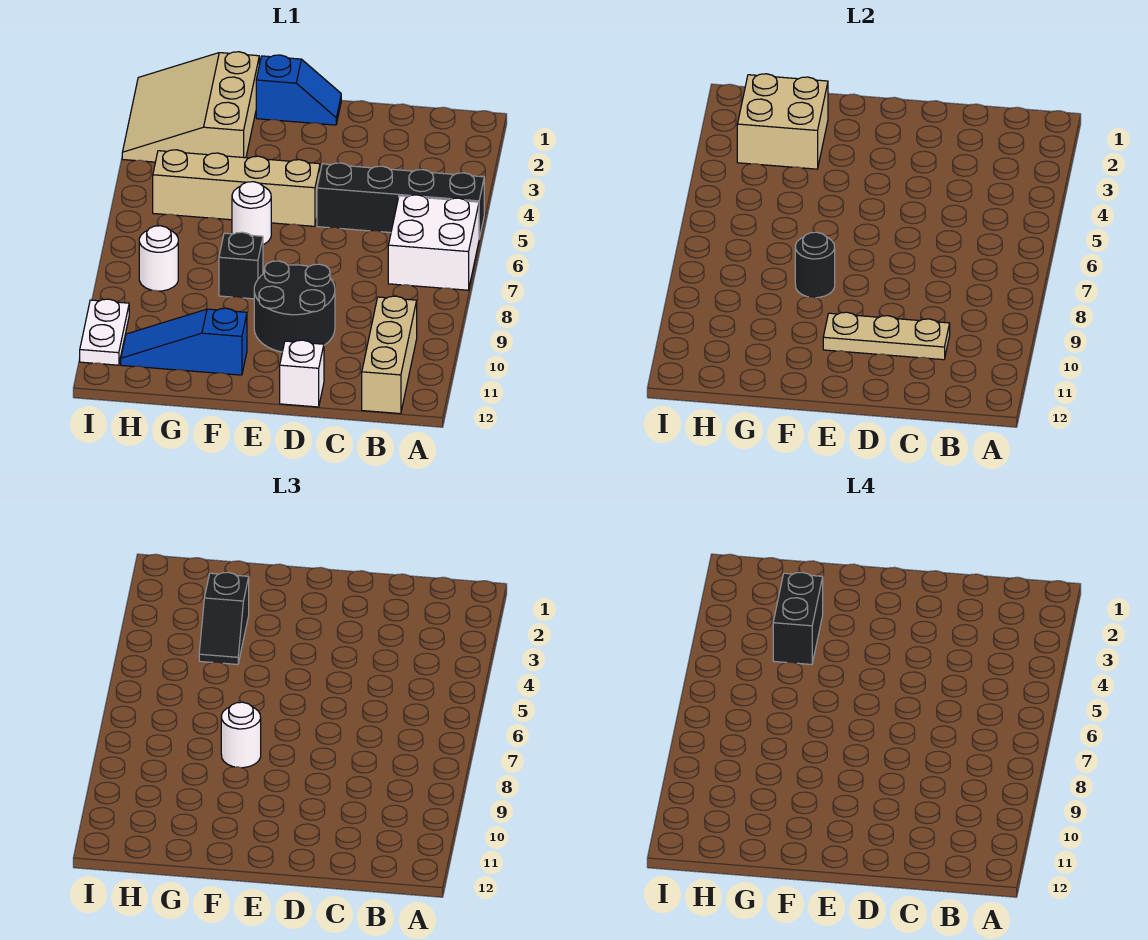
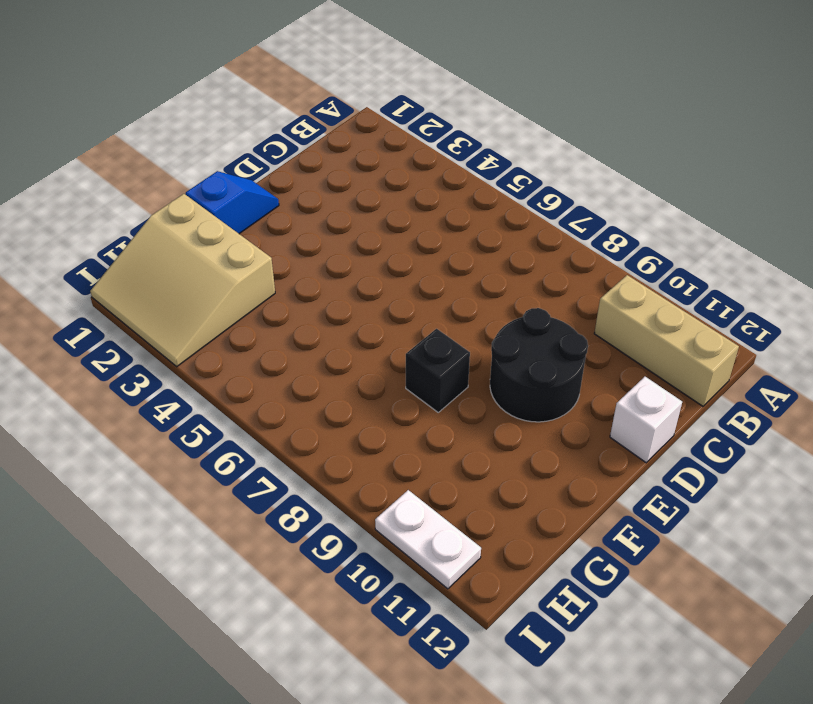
none -> black 1x4 brick [317,163,484,238]
none -> white 2x2 brick [388,195,479,290]
none -> tan 1x4 brick [153,150,320,226]

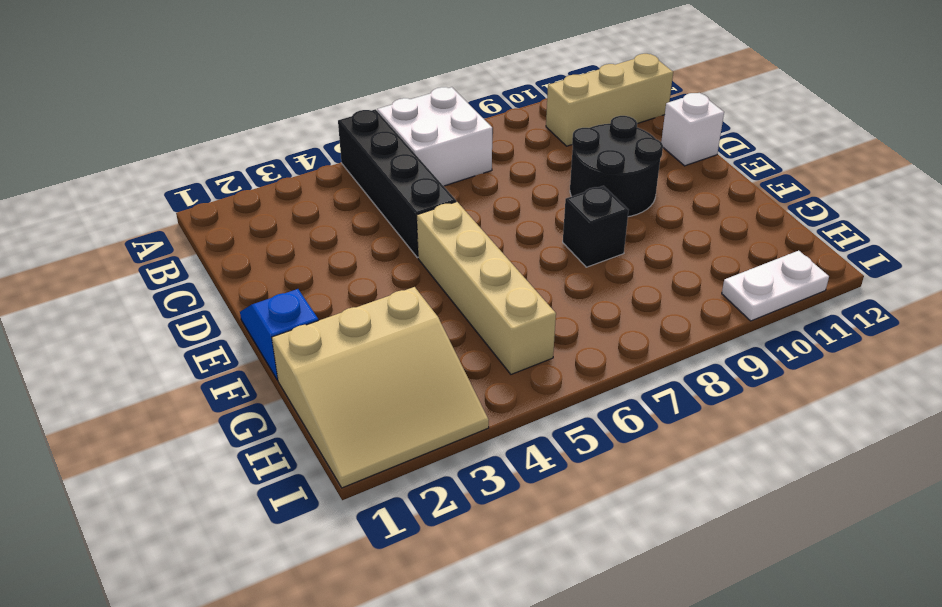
none -> white 1x1 round brick [232,182,271,244]
none -> blue 1x3 slope [121,308,247,375]
none -> white 1x1 round brick [139,226,178,291]

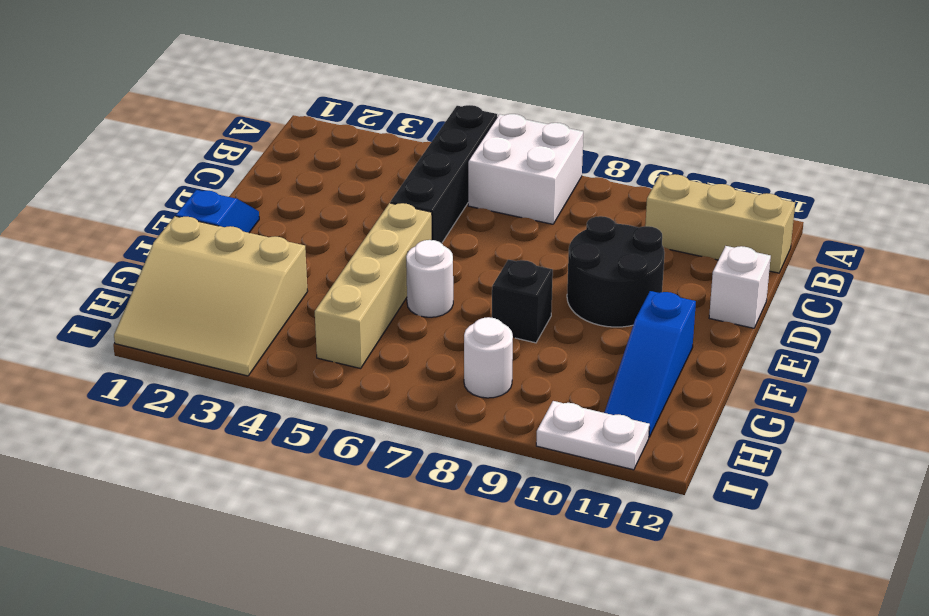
none -> tan 1x3 plate [823,312,950,360]
none -> black 1x1 round brick [795,232,835,298]
none -> tan 2x2 brick [737,74,828,169]

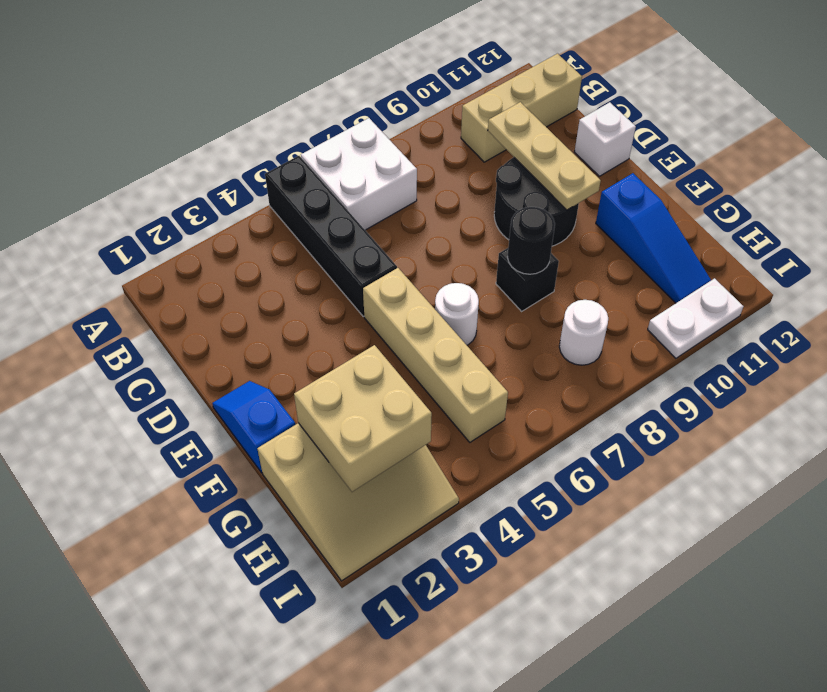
none -> white 1x1 round brick [221,702,261,768]
none -> black 1x2 slope [199,572,249,664]
none -> black 1x2 brick [773,572,823,664]

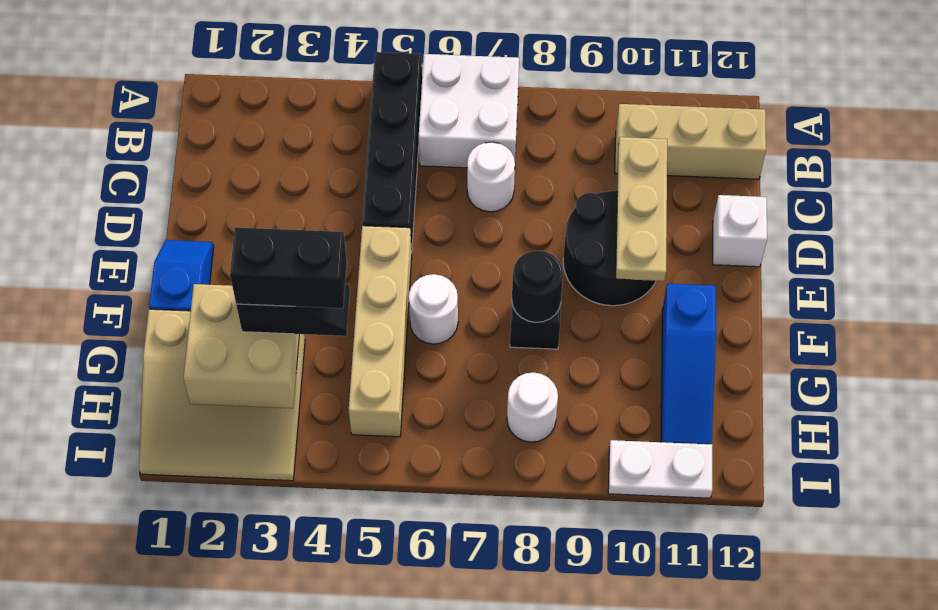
white 1x1 round brick [467,142,515,212] -> white 1x1 round brick moved to [221,702,261,768]

